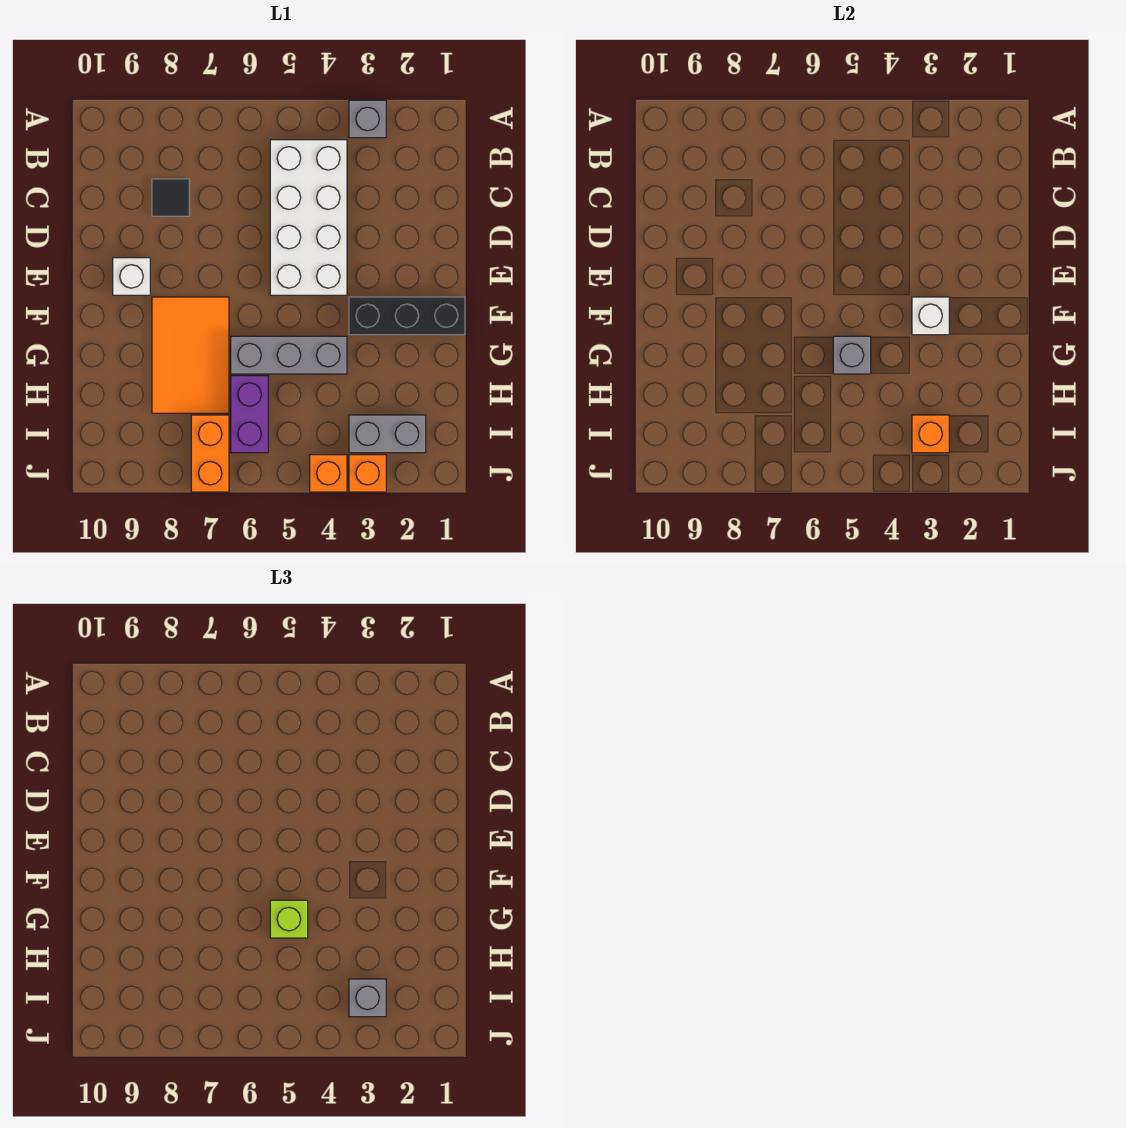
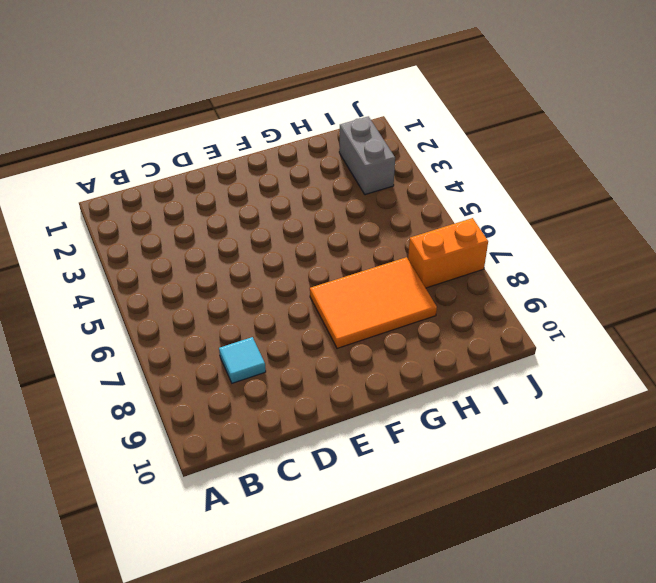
cyan 1x1 tile [219,337,266,383] -> black 1x1 tile [152,179,190,216]
none -> grey 1x1 brick [349,100,386,138]
none -> white 2x4 brick [270,140,347,295]
none -> white 1x1 brick [113,258,150,295]

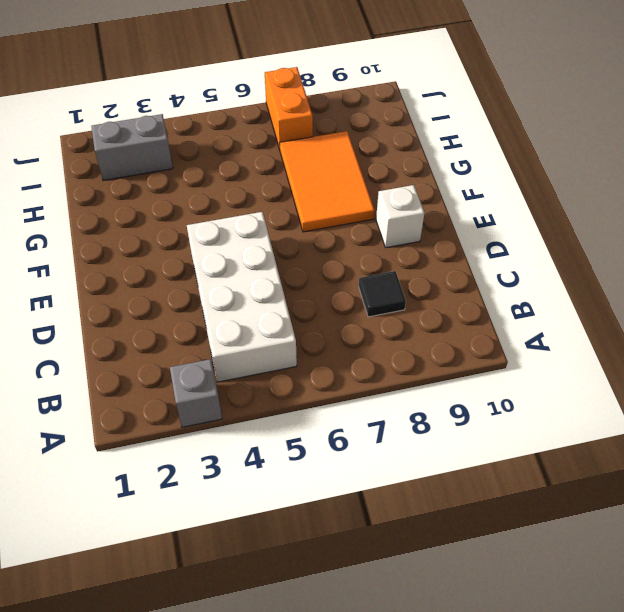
none -> black 1x3 brick [349,297,465,335]
none -> grey 1x3 brick [231,336,347,374]
none -> purple 1x2 brick [231,376,268,453]

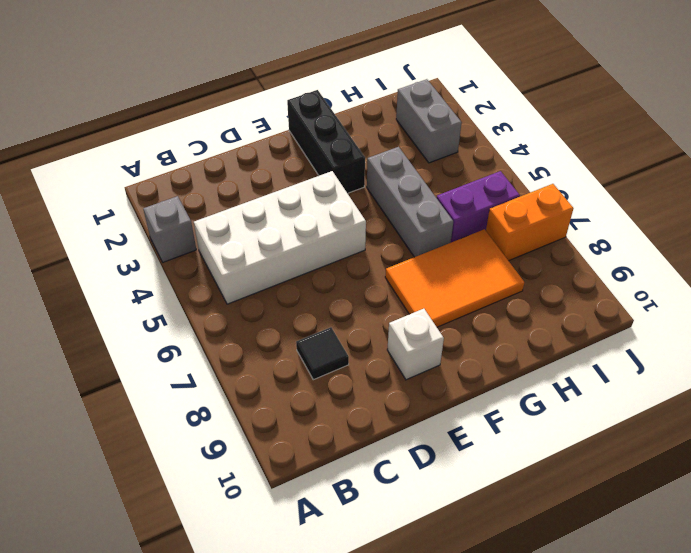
none -> orange 1x1 brick [349,455,386,492]
none -> orange 1x1 brick [310,455,347,492]
none -> white 1x1 brick [912,297,949,335]

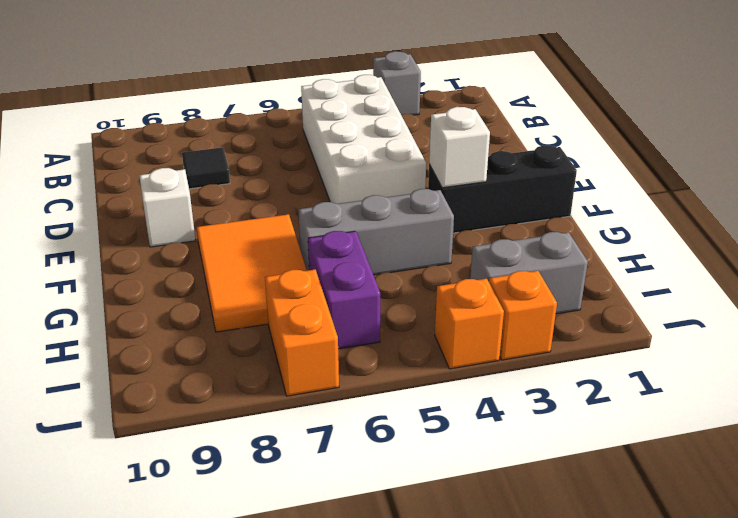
none -> grey 1x1 brick [833,336,871,374]
none -> orange 1x1 brick [912,415,949,453]
none -> lime 1x1 brick [270,900,308,938]

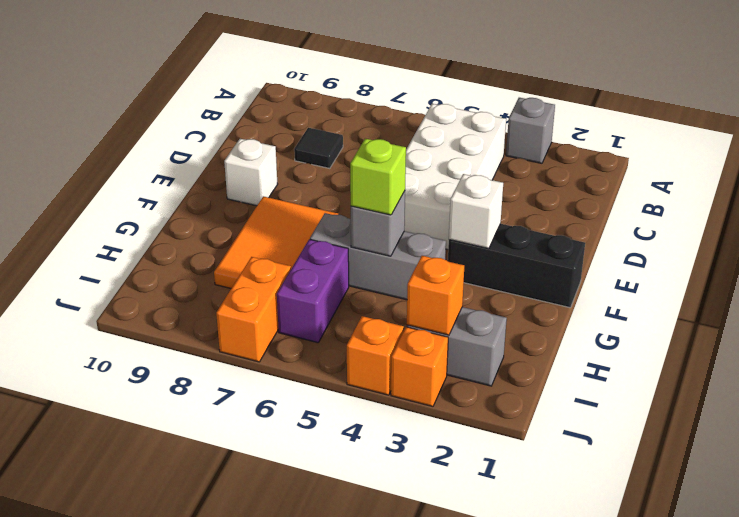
none -> grey 1x1 brick [349,979,386,1017]

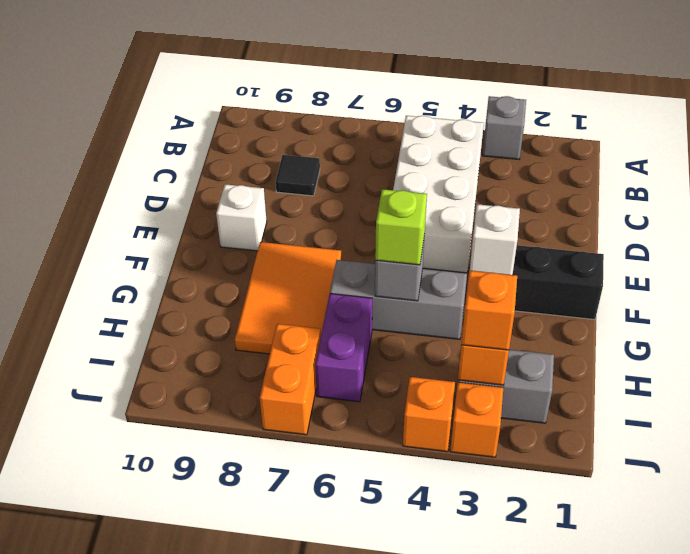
orange 1x1 brick [461,271,517,350] -> grey 1x1 brick [349,979,386,1017]

